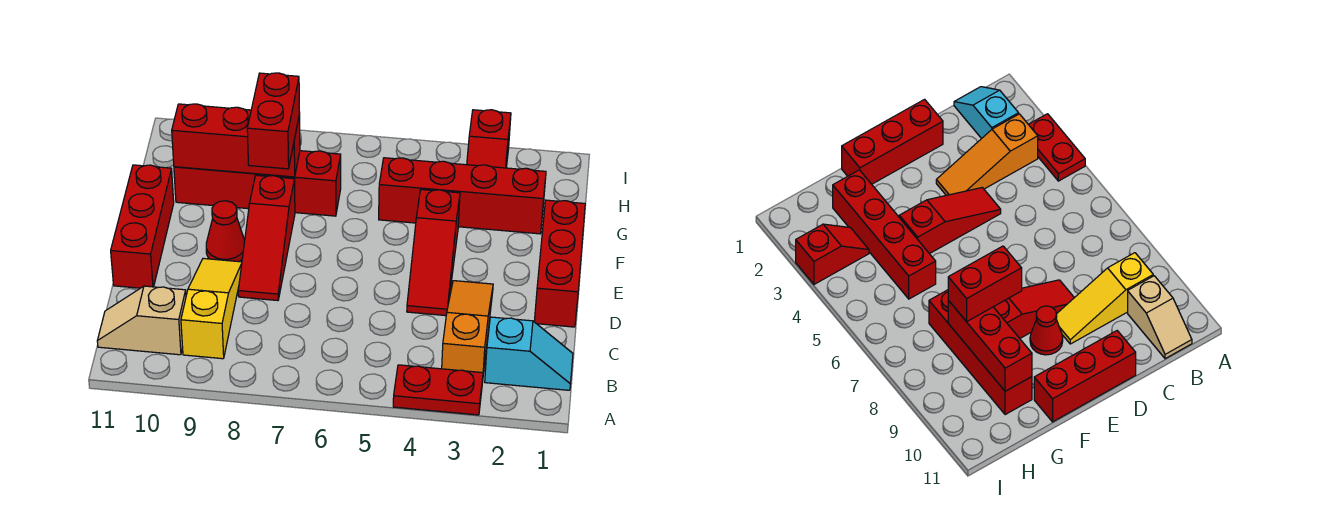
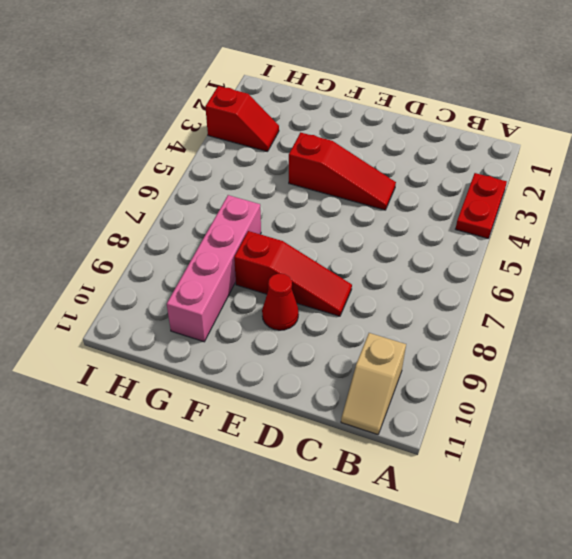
pink 1x4 brick [167,195,261,342] -> red 1x4 brick [174,151,341,216]
none -> cyan 1x2 slope [485,317,573,390]
none -> orange 1x3 slope [442,281,493,374]
none -> yellow 1x3 slope [181,258,242,359]

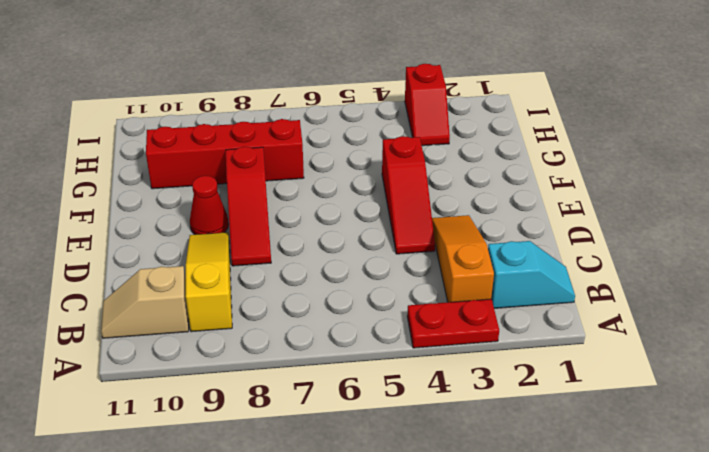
none -> red 1x3 brick [534,200,585,327]
none -> red 1x3 brick [111,165,174,288]
none -> red 1x4 brick [379,158,546,234]

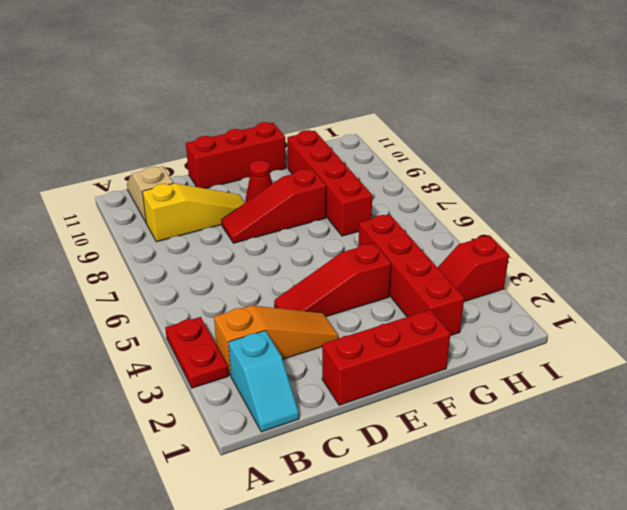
none -> red 1x3 brick [172,104,300,177]
none -> red 1x2 brick [247,73,300,169]

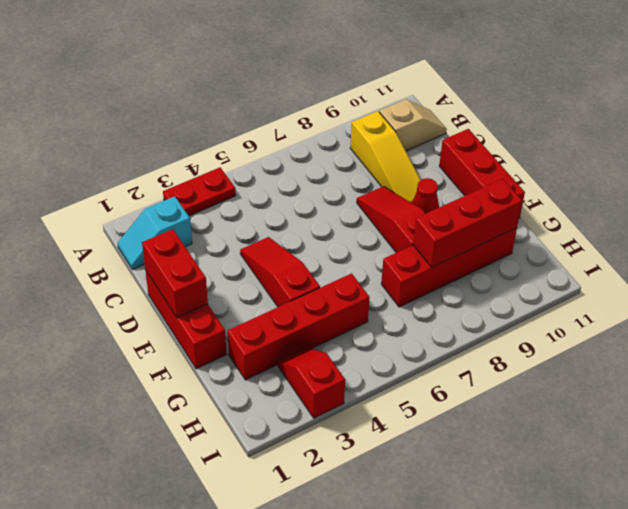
red 1x2 brick [142,229,208,318] -> red 1x2 brick moved to [247,73,300,169]
none -> orange 1x3 slope [442,281,493,374]

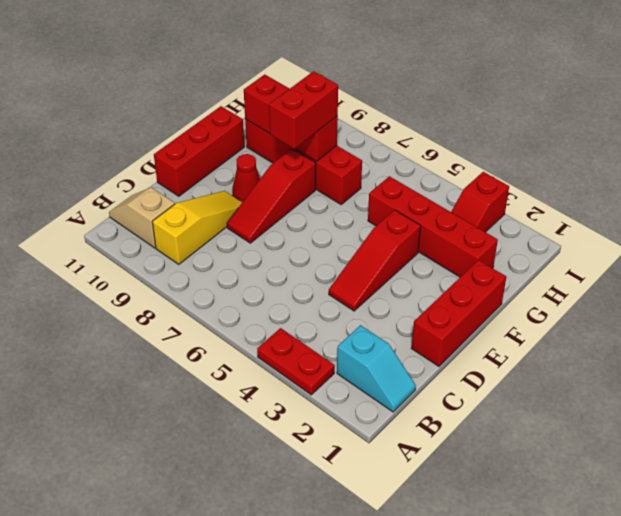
none -> orange 1x3 slope [442,281,493,374]

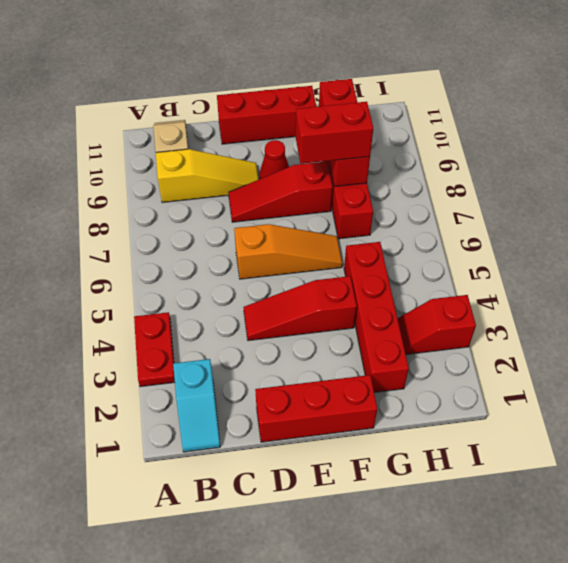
orange 1x3 slope [234,224,342,279] -> orange 1x3 slope moved to [442,281,493,374]

